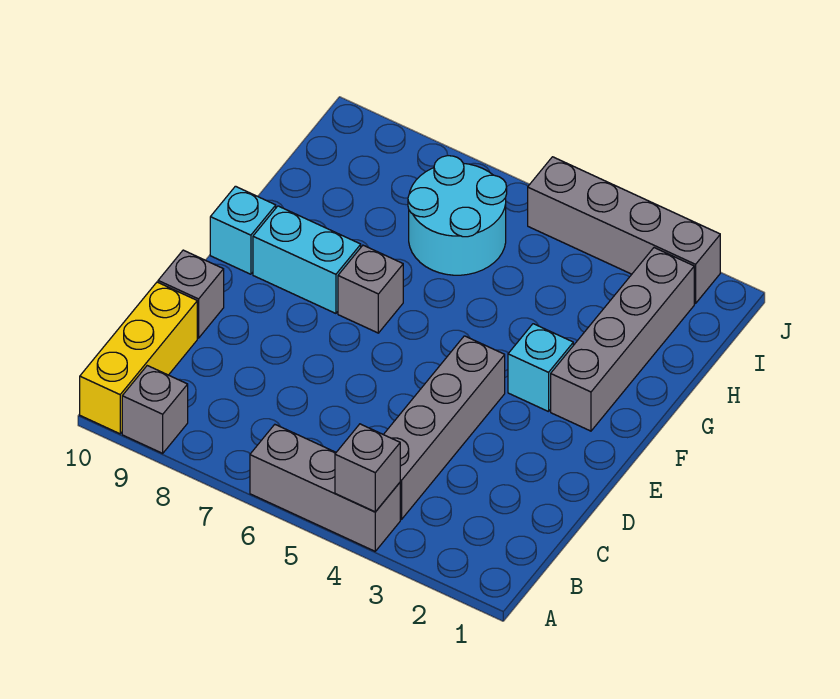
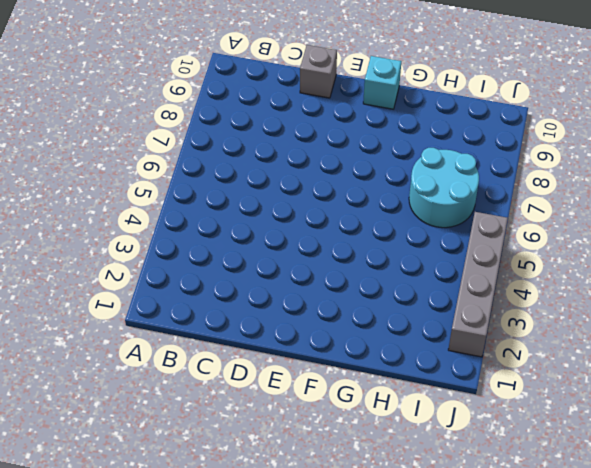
none -> grey 1x3 brick [250,425,400,551]
none -> grey 1x1 brick [122,366,188,453]
none -> yellow 1x3 brick [80,282,197,434]

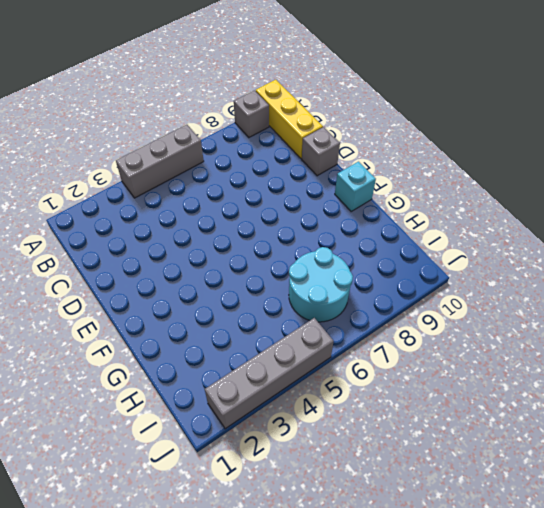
none -> grey 1x4 brick [383,336,505,520]
none -> grey 1x4 brick [551,248,694,431]
none -> cyan 1x1 brick [508,324,573,412]

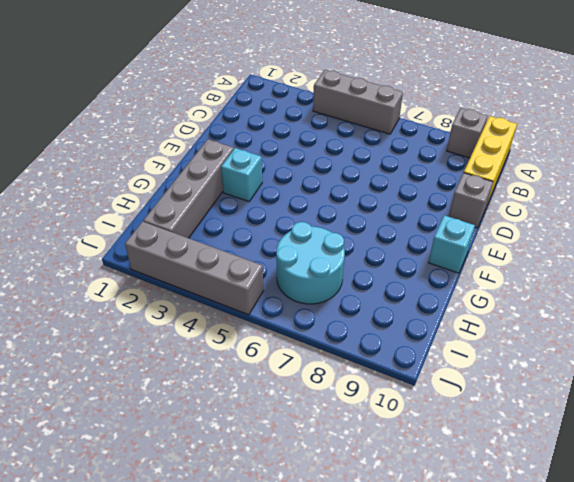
none -> grey 1x4 brick [383,336,505,520]
none -> grey 1x1 brick [338,245,403,333]
none -> cyan 1x2 brick [253,206,361,313]

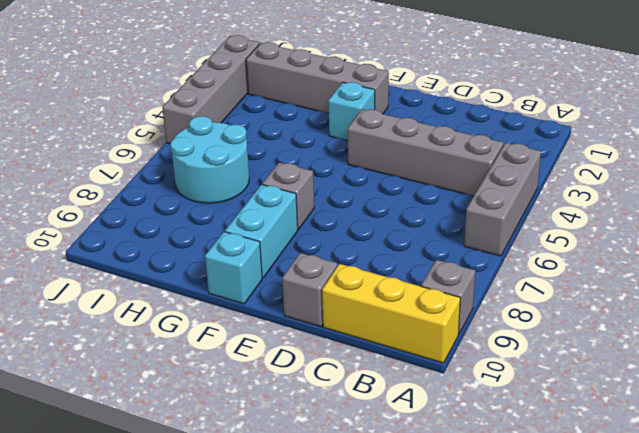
none -> grey 1x1 brick [335,424,400,512]

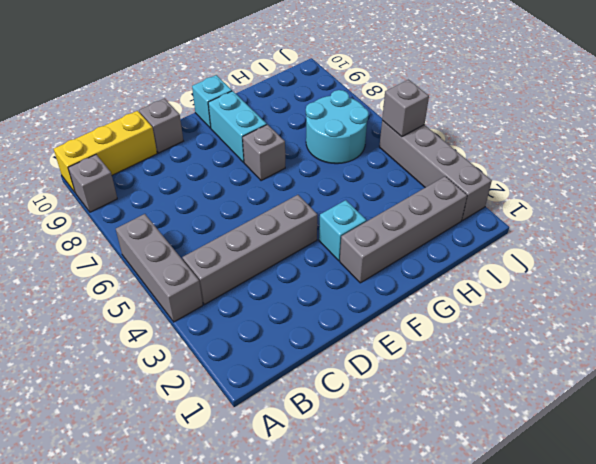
grey 1x1 brick [382,80,429,137] -> grey 1x1 brick moved to [335,424,400,512]

